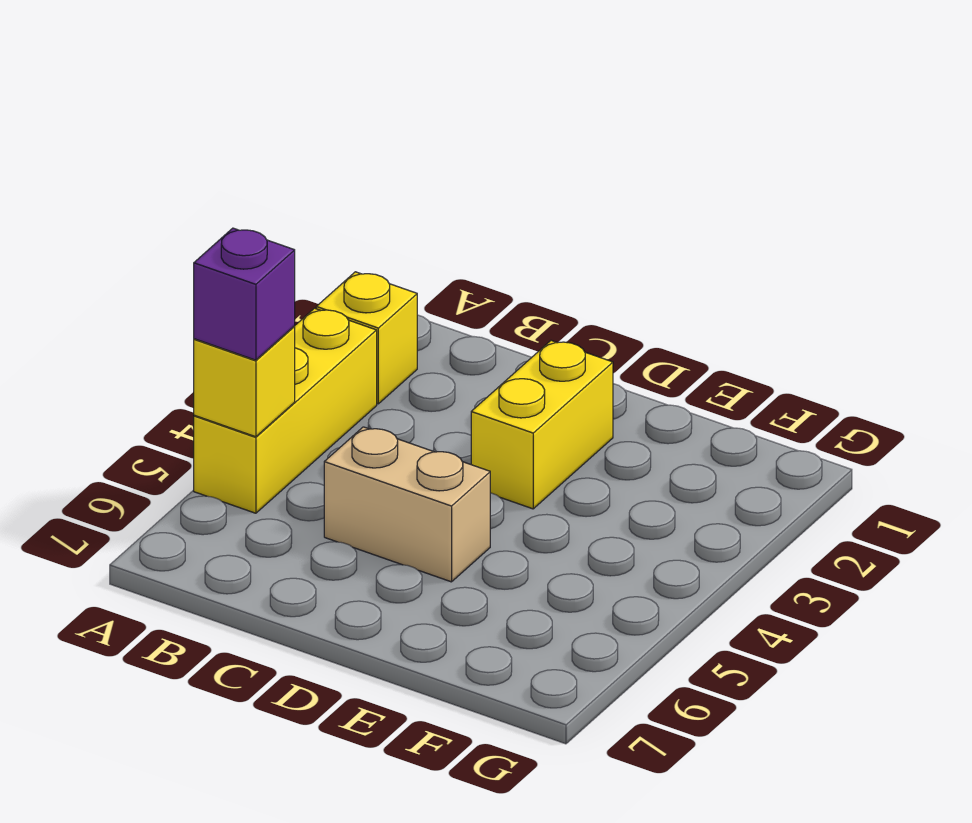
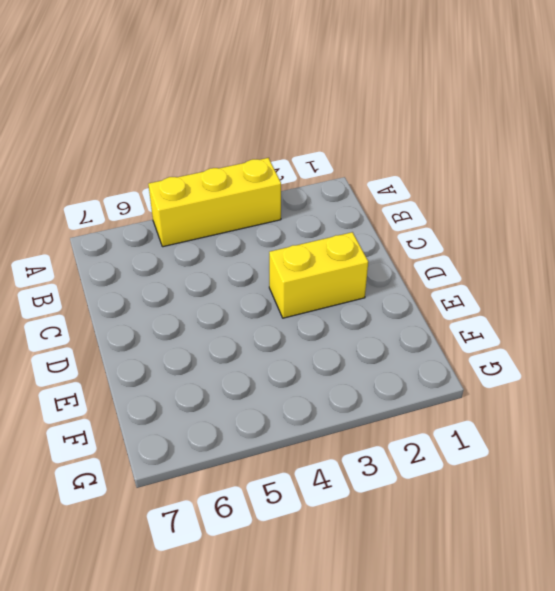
none -> yellow 1x1 brick [316,272,417,404]
none -> tan 1x2 brick [324,427,490,582]

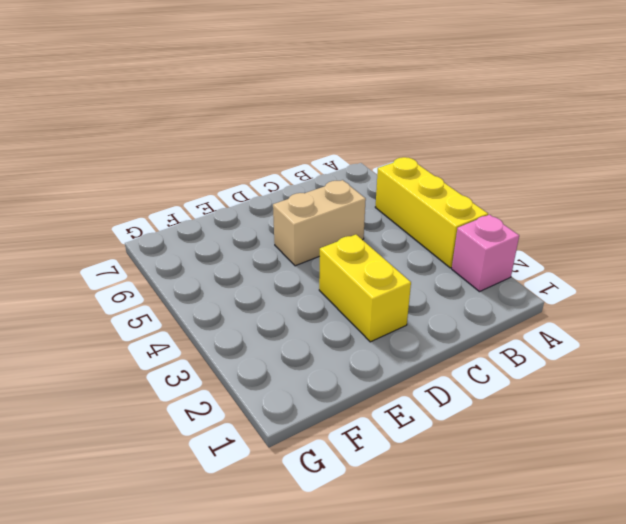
pink 1x1 brick [452,215,519,292] -> yellow 1x1 brick [316,272,417,404]
none -> yellow 1x1 brick [194,327,295,437]
none -> purple 1x1 brick [194,228,295,360]

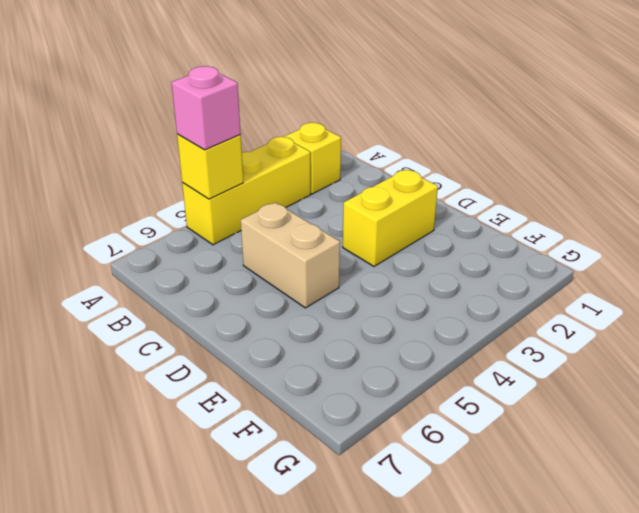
pink 1x1 brick [172,66,241,150] -> purple 1x1 brick [194,228,295,360]

